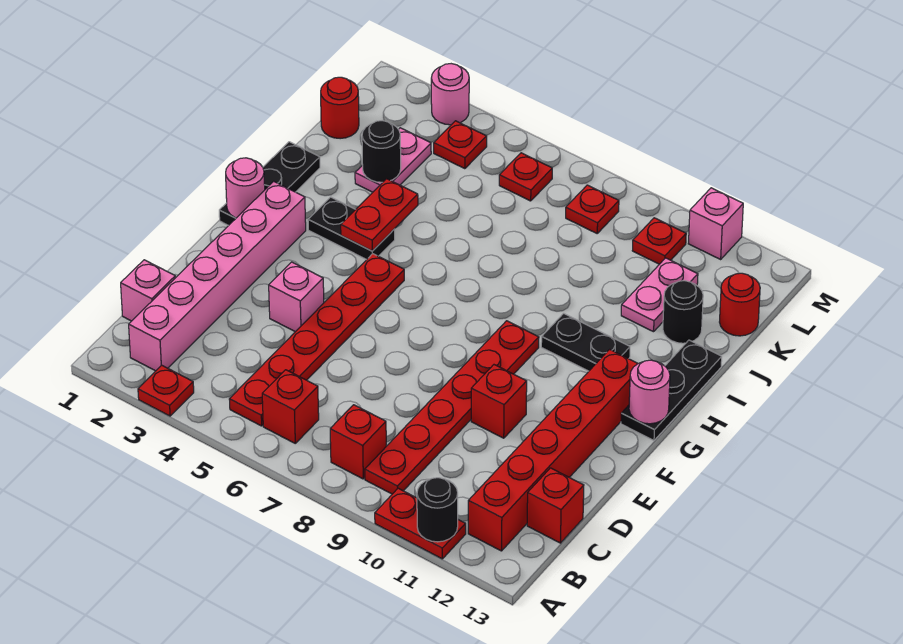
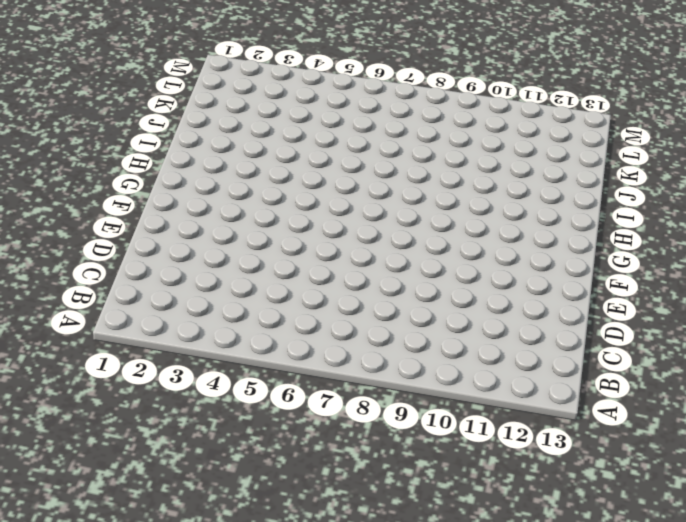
none -> red 1x1 plate [138,365,194,416]
none -> red 1x2 plate [375,488,466,559]
none -> pink 1x6 brick [129,181,306,371]
none -> red 1x6 plate [229,254,404,426]

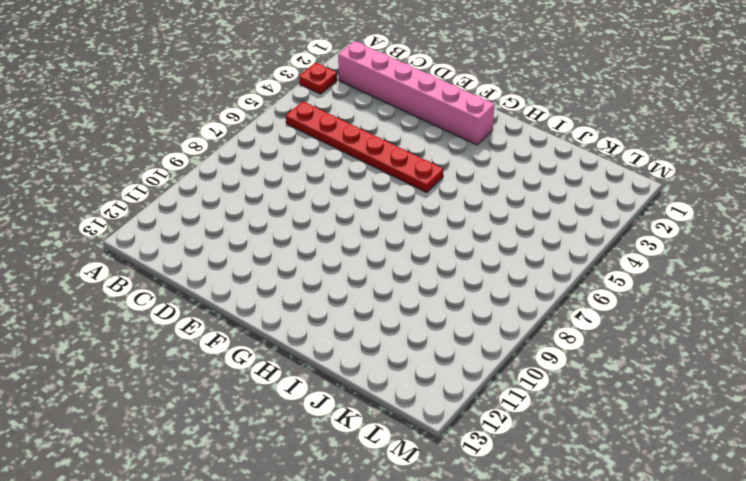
none -> red 1x2 plate [375,488,466,559]
none -> red 1x1 brick [262,370,319,443]
none -> red 1x1 brick [330,405,386,479]
none -> red 1x6 plate [365,321,539,494]

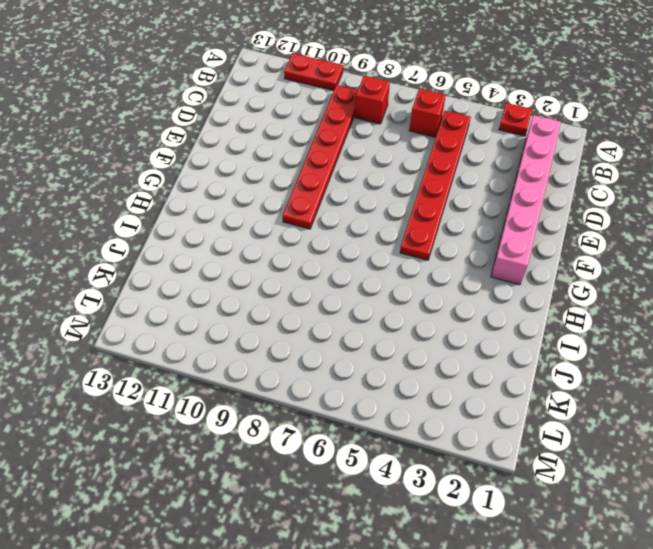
none -> red 1x6 brick [468,349,638,551]
none -> pink 1x1 brick [121,260,175,321]
none -> red 1x1 brick [527,468,584,543]
none -> pink 1x1 brick [269,262,324,332]

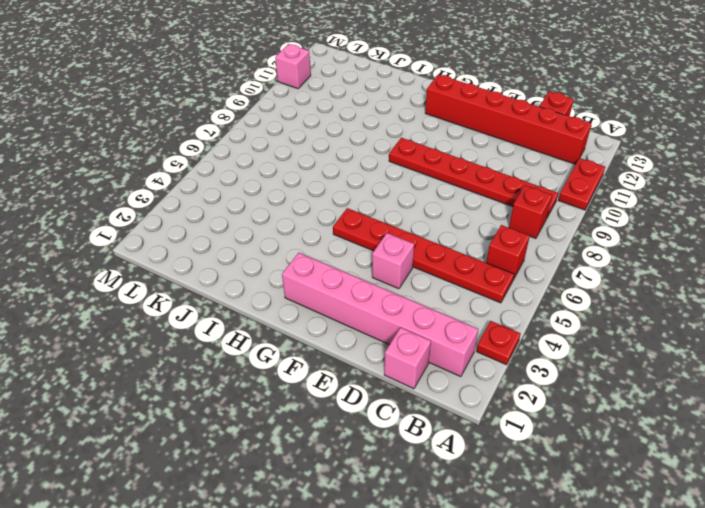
none -> red 1x1 brick [471,365,527,438]
none -> black 1x3 plate [219,142,320,226]
none -> black 1x3 plate [621,340,722,440]
none -> black 1x2 plate [308,197,395,260]

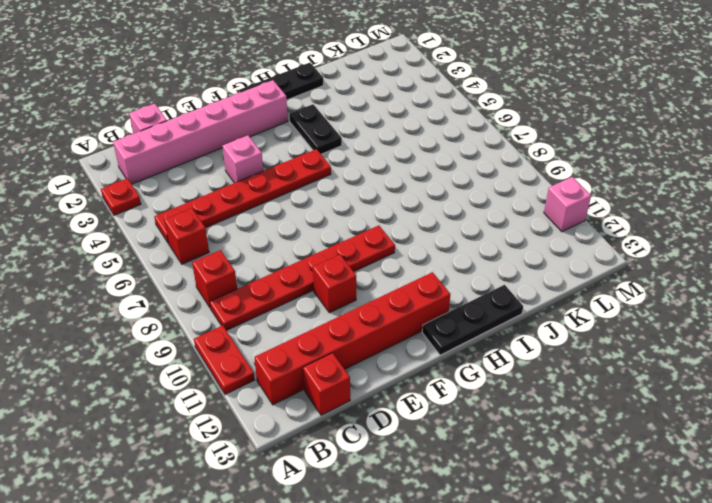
none -> black 1x2 plate [541,313,630,371]
none -> pink 1x2 plate [355,128,431,192]
none -> pink 1x2 plate [621,258,698,332]
none -> black 1x1 round brick [663,281,703,343]

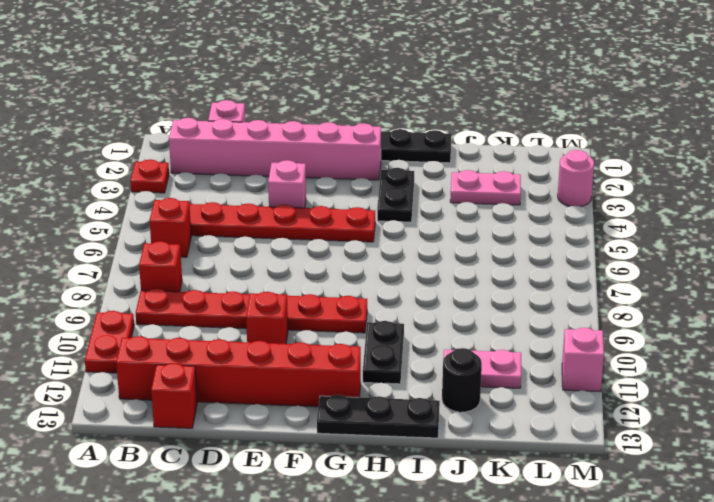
none -> red 1x1 round brick [321,77,359,139]
none -> red 1x1 round brick [720,273,760,336]
none -> red 1x1 plate [434,121,487,169]
none -> red 1x1 plate [499,153,552,201]

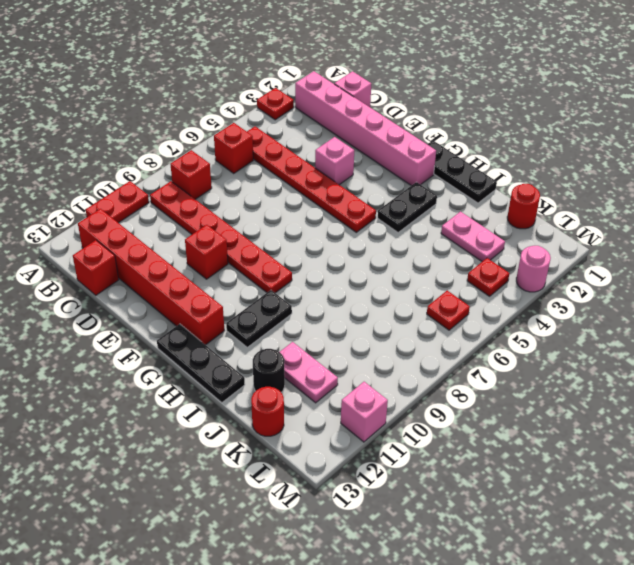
none -> red 1x1 plate [566,185,619,233]
none -> red 1x1 plate [632,218,686,264]
none -> black 1x1 round brick [417,478,458,542]
none -> pink 1x1 round brick [226,158,265,218]

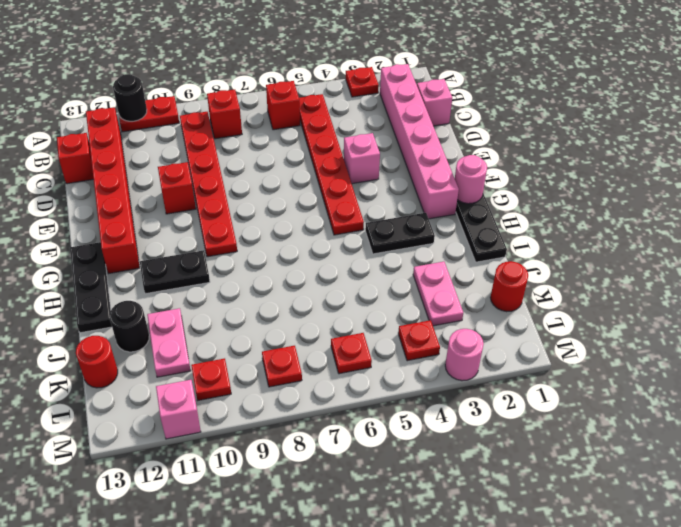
none -> pink 1x1 round brick [629,360,670,424]
none -> red 1x2 plate [341,179,418,251]
none -> black 1x1 round brick [362,121,401,182]

